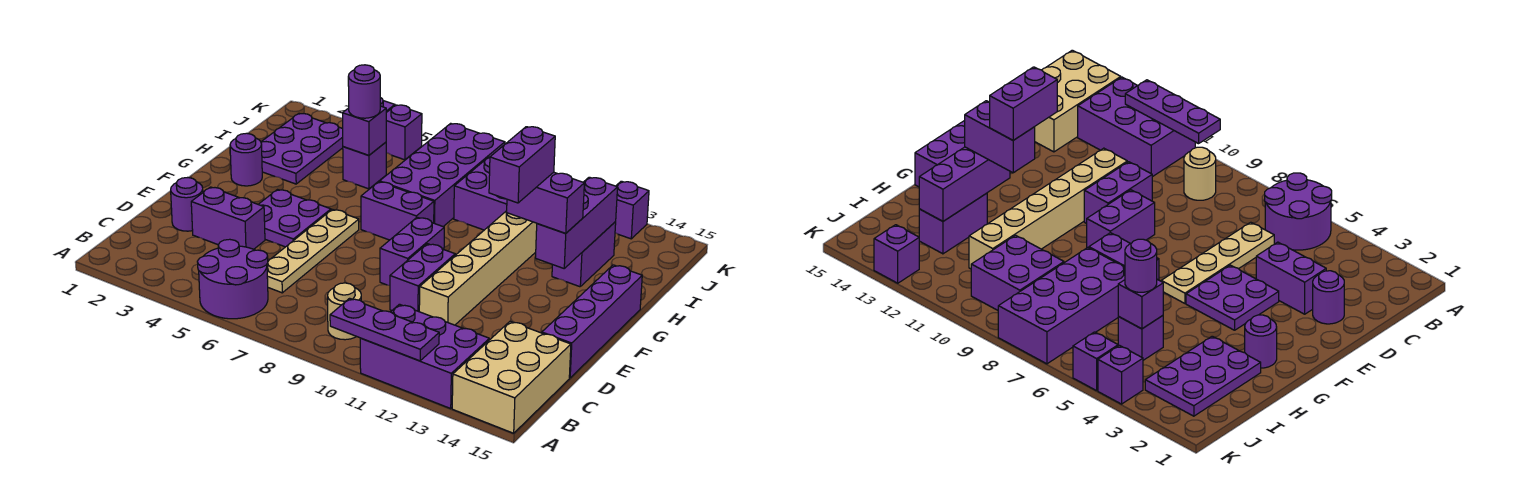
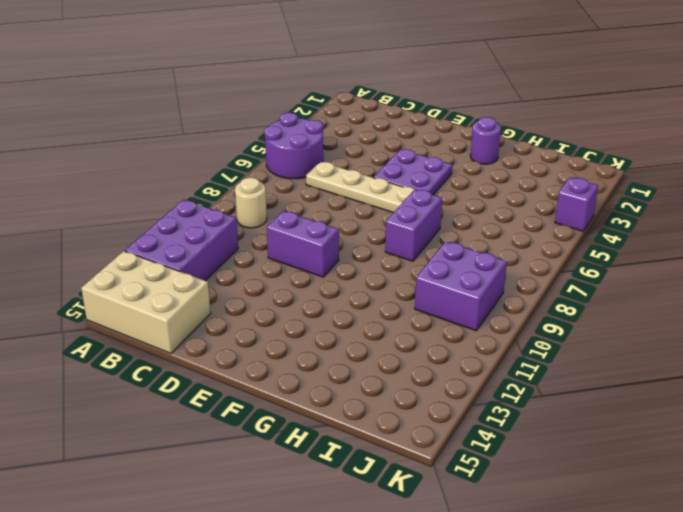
none -> purple 1x1 round brick [171,178,203,231]
none -> purple 1x2 brick [191,187,265,249]
none -> tan 1x6 brick [419,211,537,325]

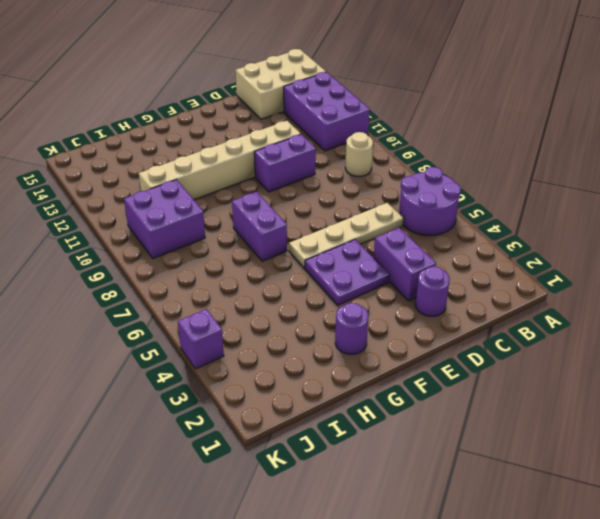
none -> purple 1x4 brick [542,265,642,378]
none -> purple 1x2 brick [380,217,444,285]
none -> purple 2x3 plate [261,114,343,184]

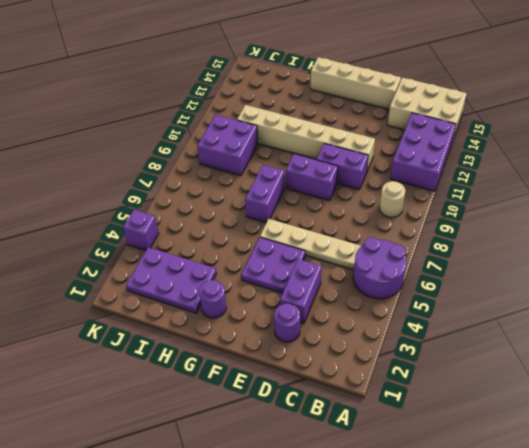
tan 1x4 brick [311,57,401,109] -> purple 1x4 brick [542,265,642,378]
none -> purple 2x4 brick [380,123,505,227]
none -> purple 1x2 brick [552,222,616,287]
none -> purple 1x1 brick [343,142,386,189]

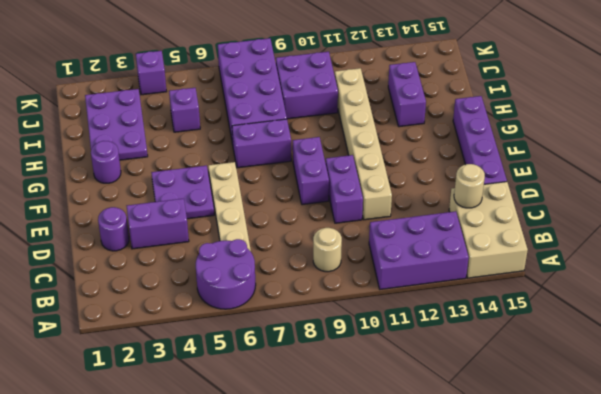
tan 1x1 round brick [454,164,485,208] -> none
none -> purple 1x1 brick [386,105,422,160]
none -> purple 1x1 brick [615,181,649,239]
none -> purple 1x3 plate [330,298,439,361]

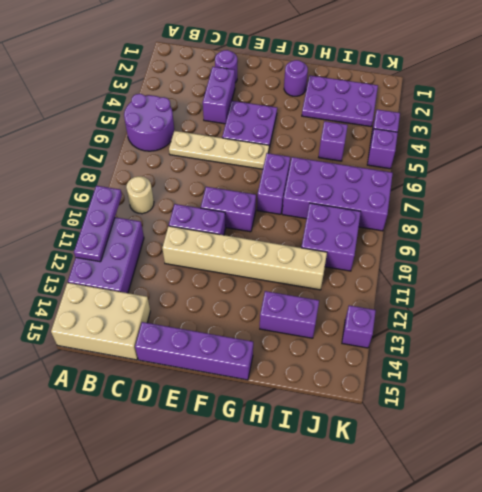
none -> purple 1x3 brick [536,177,618,268]
none -> purple 1x1 brick [343,106,386,155]
none -> purple 1x2 brick [507,172,584,233]

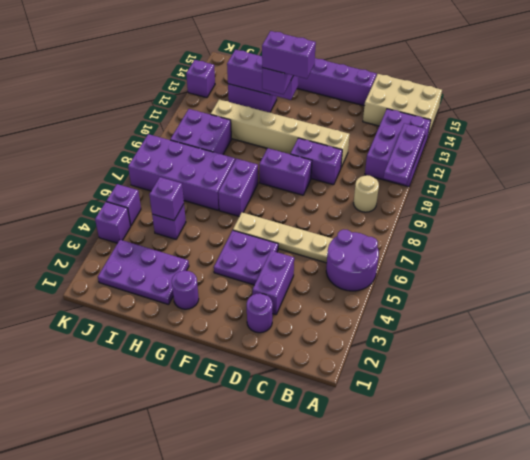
none -> purple 1x1 round brick [348,65,380,118]

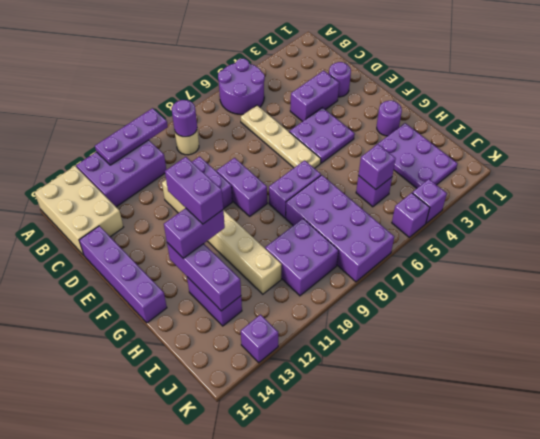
purple 1x1 round brick [172,100,197,137] -> purple 1x1 round brick moved to [348,65,380,118]

